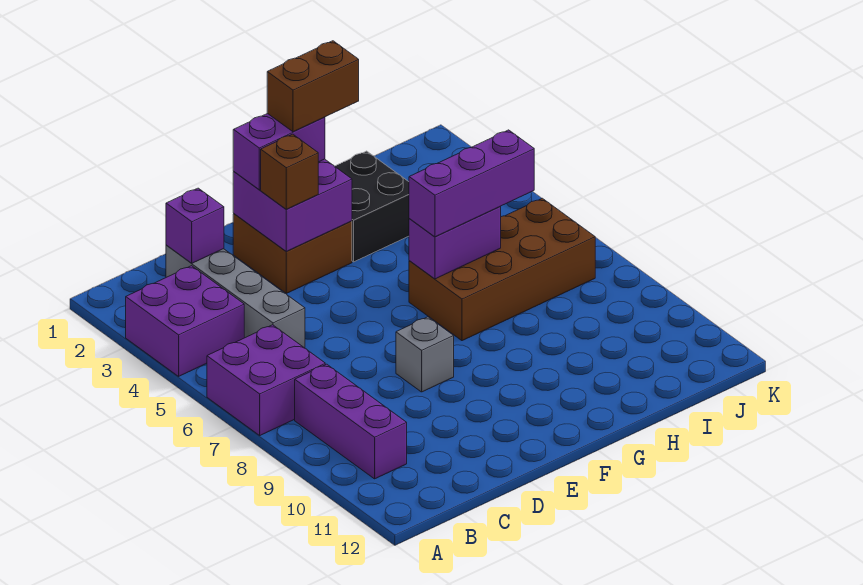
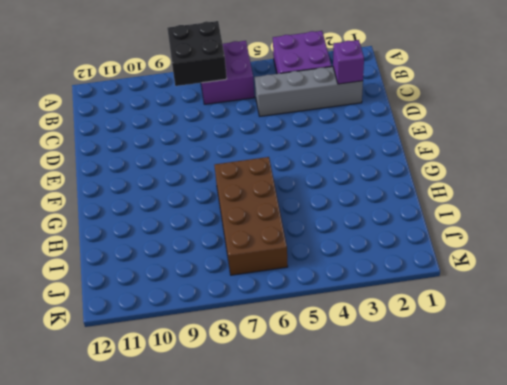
black 2x2 brick [167,21,227,86] -> black 2x2 brick moved to [335,151,409,262]
none -> purple 1x3 brick [295,364,407,479]
none -> brown 2x2 brick [233,214,352,293]
none -> grey 1x1 brick [396,317,454,392]

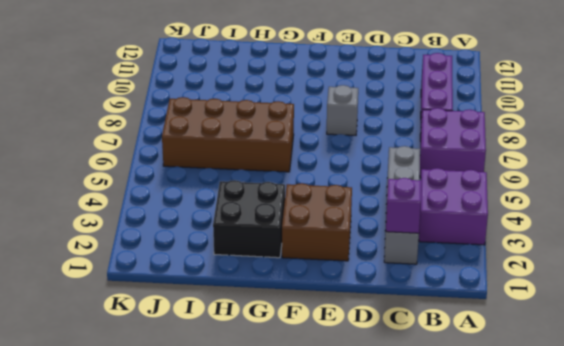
none -> purple 2x2 brick [233,159,352,252]
none -> purple 1x2 brick [409,207,501,279]
none -> purple 1x2 brick [233,113,325,190]

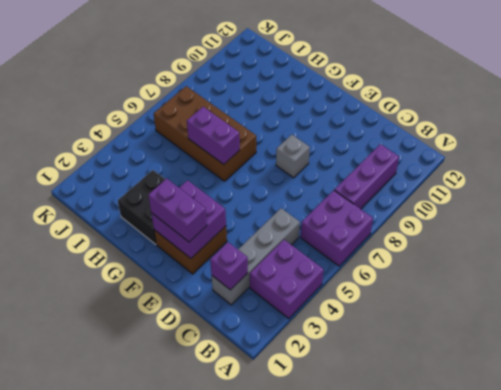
none -> brown 1x1 brick [261,134,318,209]
none -> purple 1x3 brick [409,130,534,237]
none -> brown 1x2 brick [267,41,359,132]

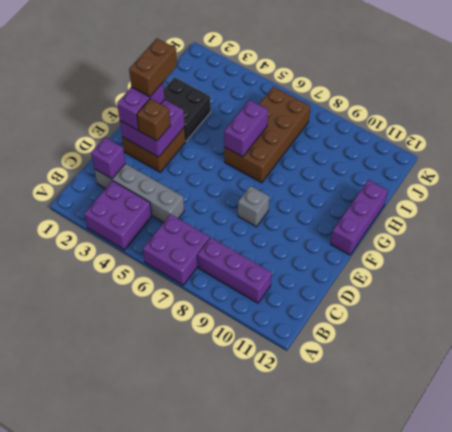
purple 1x3 brick [331,180,388,255] -> purple 1x3 brick moved to [409,130,534,237]

